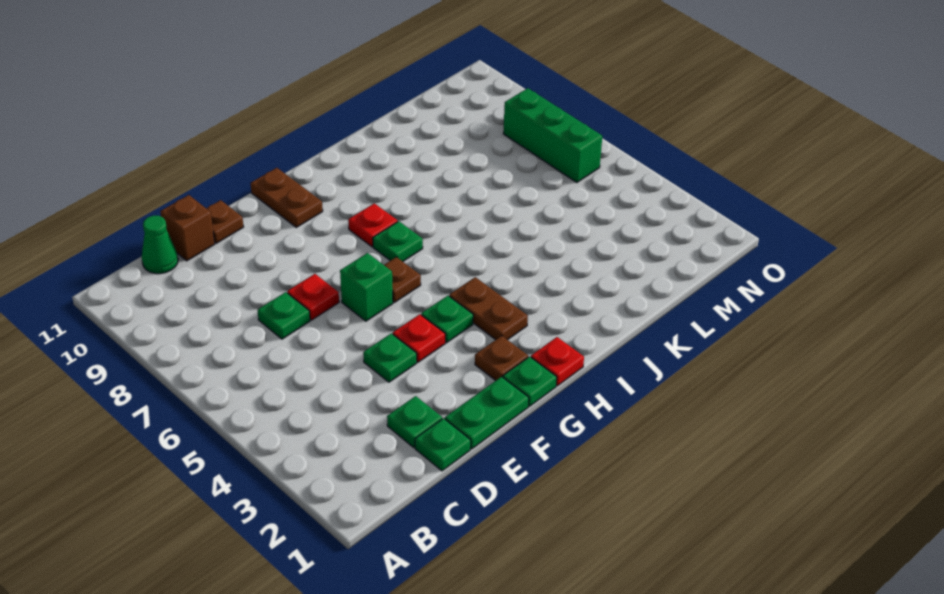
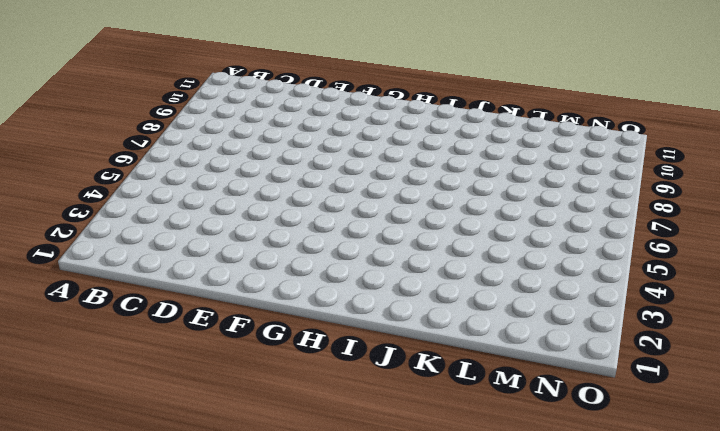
none -> green 1x1 cone [142,216,178,274]
none -> green 1x1 plate [415,418,471,471]
none -> green 1x1 plate [387,396,442,447]

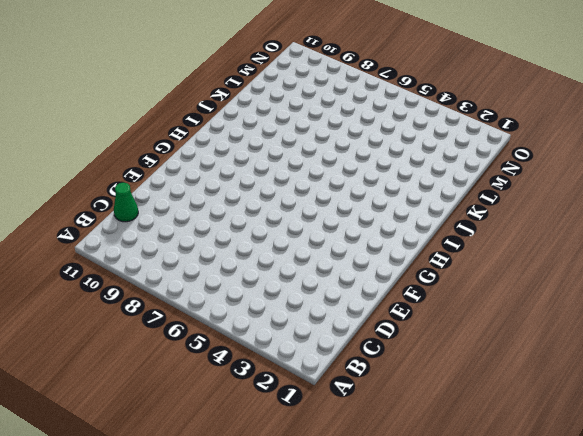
none -> green 1x1 plate [415,418,471,471]
none -> green 1x1 plate [387,396,442,447]
none -> green 1x1 plate [258,292,310,339]

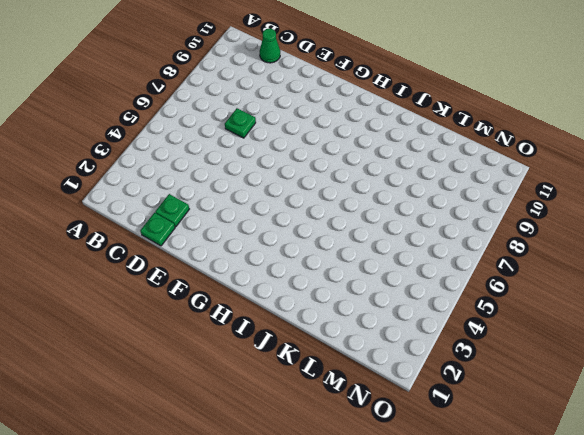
none -> brown 1x1 brick [160,195,215,261]
none -> green 1x2 plate [445,377,529,449]
none -> green 1x1 plate [363,333,417,382]

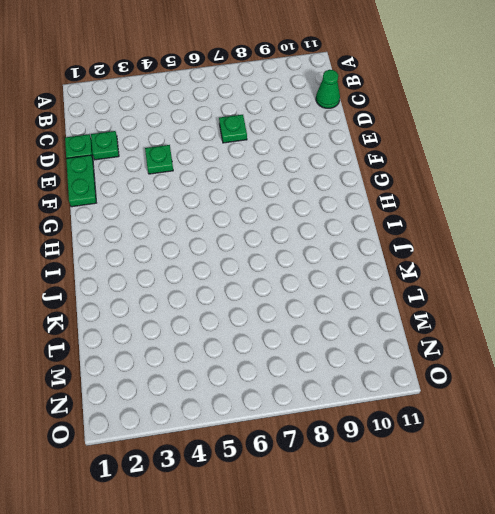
none -> brown 1x1 brick [160,195,215,261]
none -> red 1x1 plate [287,274,339,320]
none -> brown 1x1 plate [206,200,243,243]

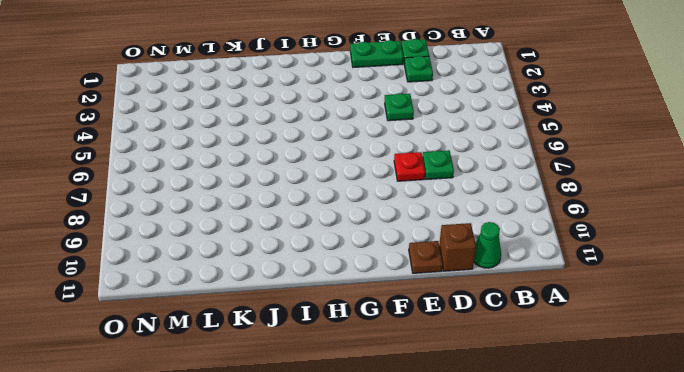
none -> red 1x1 plate [393,314,445,362]
none -> green 1x1 brick [340,253,393,321]
none -> green 1x1 plate [503,357,557,406]

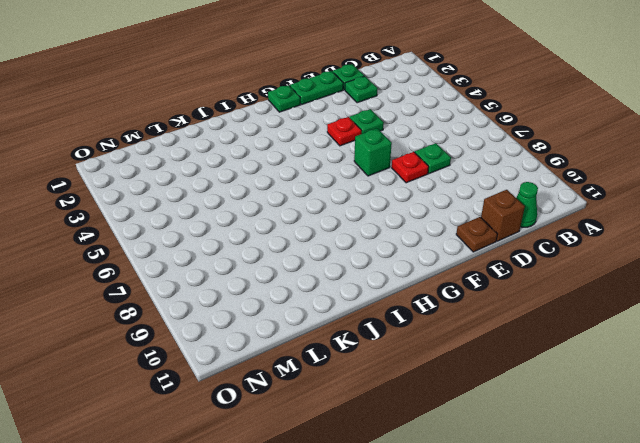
none -> brown 1x1 plate [475,336,528,381]
none -> green 1x1 plate [421,296,473,343]
none -> brown 1x1 plate [384,257,421,302]

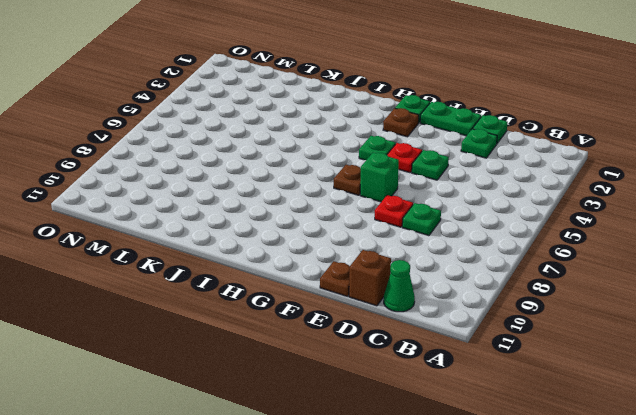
none -> brown 1x2 plate [251,168,323,227]
none -> red 1x1 plate [531,337,584,386]
none -> brown 1x2 plate [449,277,528,340]

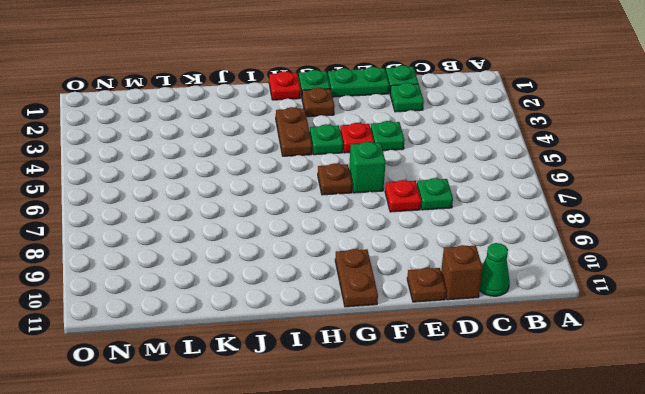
none -> green 1x1 plate [373,221,423,261]
none -> red 1x1 plate [348,203,398,247]
none -> green 1x3 brick [503,88,602,183]

